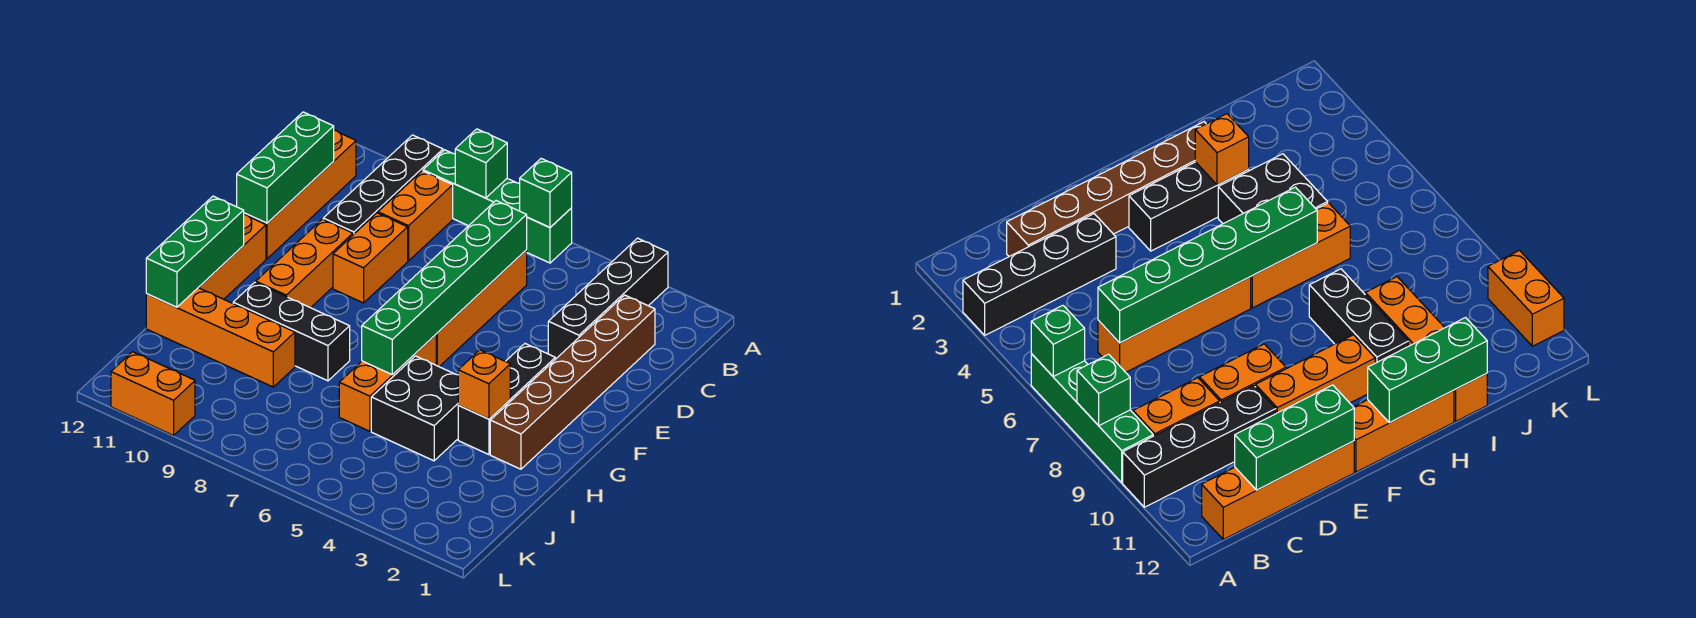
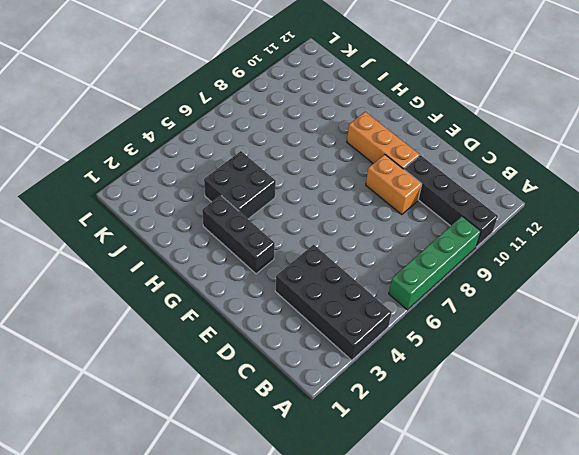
black 2x4 brick [275,245,392,360] -> black 1x4 brick [548,238,668,359]
none -> orange 1x2 brick [378,171,453,261]
none -> orange 1x4 brick [244,130,356,259]
none -> brown 1x6 brick [490,295,655,469]

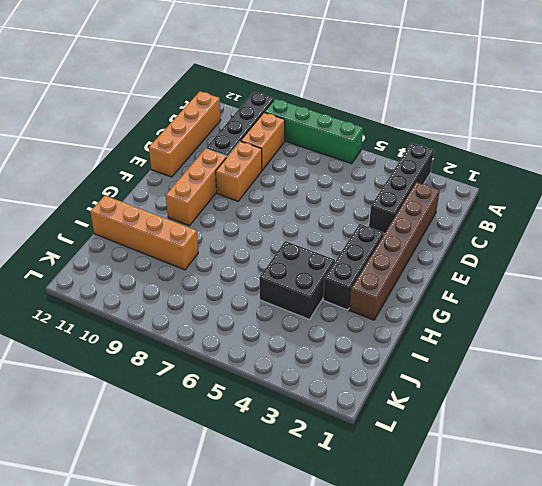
none -> orange 1x4 brick [436,250,527,367]
none -> orange 1x3 brick [198,215,266,299]
none -> orange 1x3 brick [339,335,436,431]

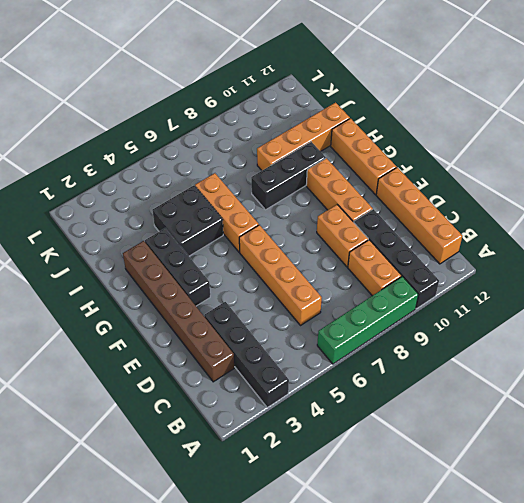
none -> orange 1x2 brick [111,352,195,435]
none -> green 1x1 brick [520,159,572,227]
none -> green 1x1 brick [455,129,507,198]

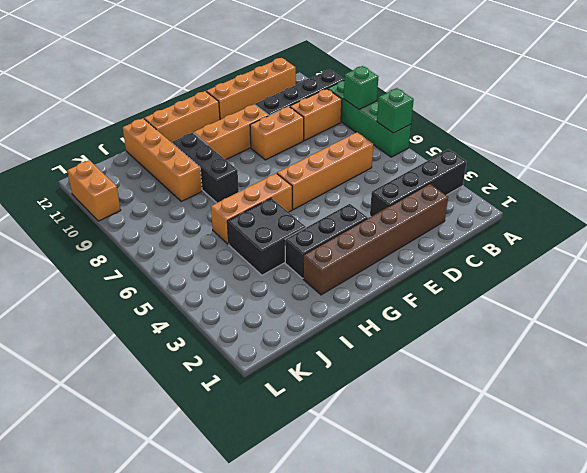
none -> green 1x6 brick [362,201,527,374]
none -> green 1x3 brick [237,112,334,223]
none -> green 1x3 brick [146,196,244,307]

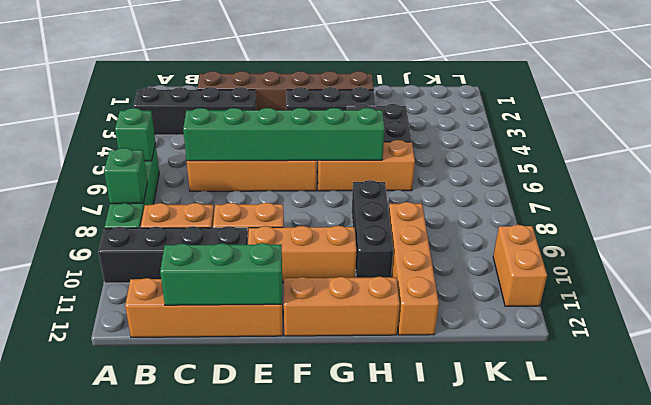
none -> green 1x3 brick [146,196,244,307]
none -> orange 1x1 brick [458,350,510,419]

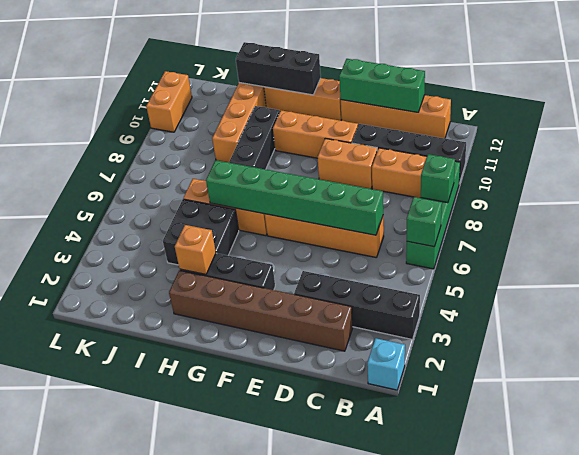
cyan 1x1 brick [367,338,405,390] -> none
black 1x3 brick [236,42,321,95] -> green 1x3 brick [146,196,244,307]

